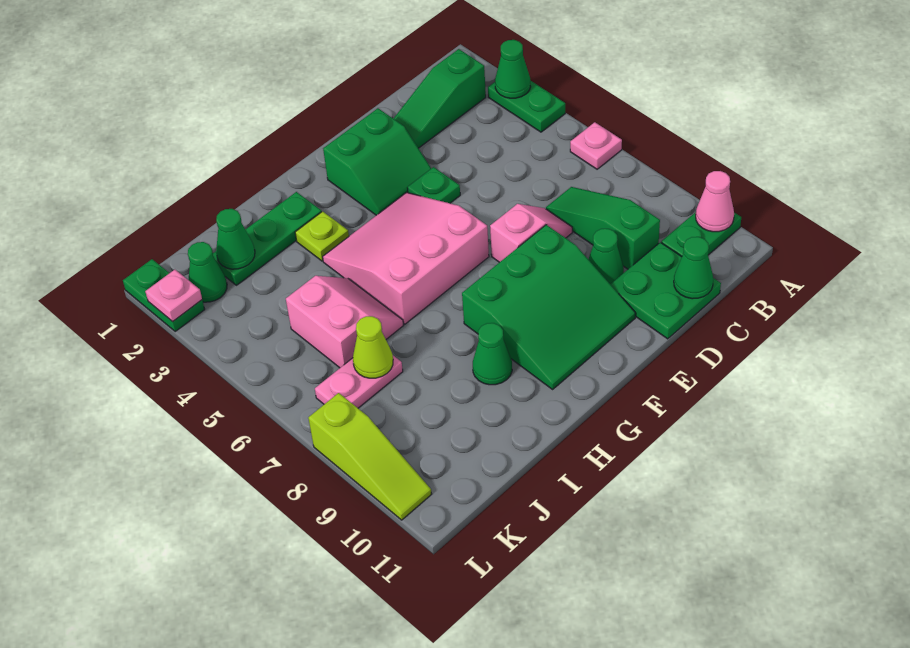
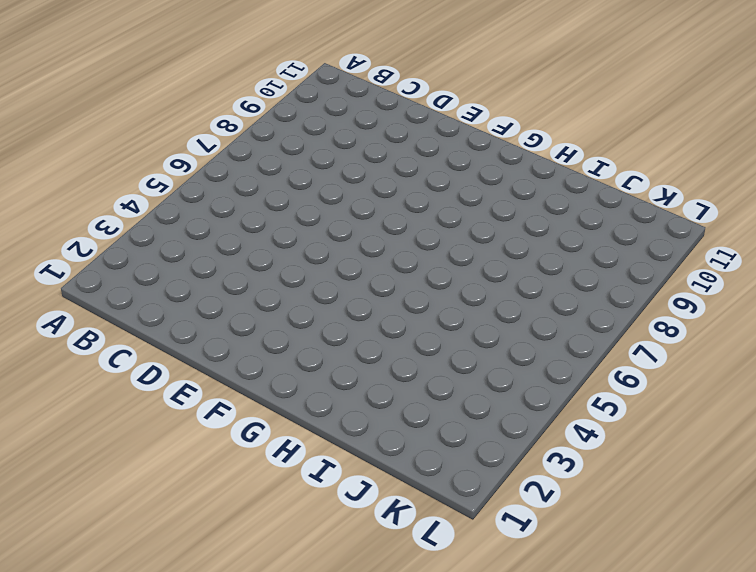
none -> green 1x2 plate [488,80,565,132]
none -> pink 1x1 plate [570,122,622,169]
none -> green 1x2 plate [661,212,741,256]

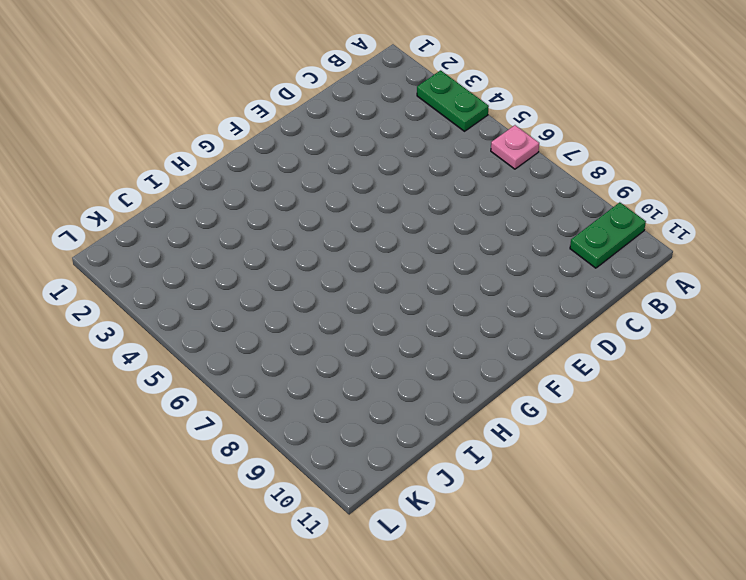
none -> green 1x3 slope [393,49,486,148]
none -> green 1x3 slope [546,187,660,269]
none -> green 2x2 plate [611,242,721,339]

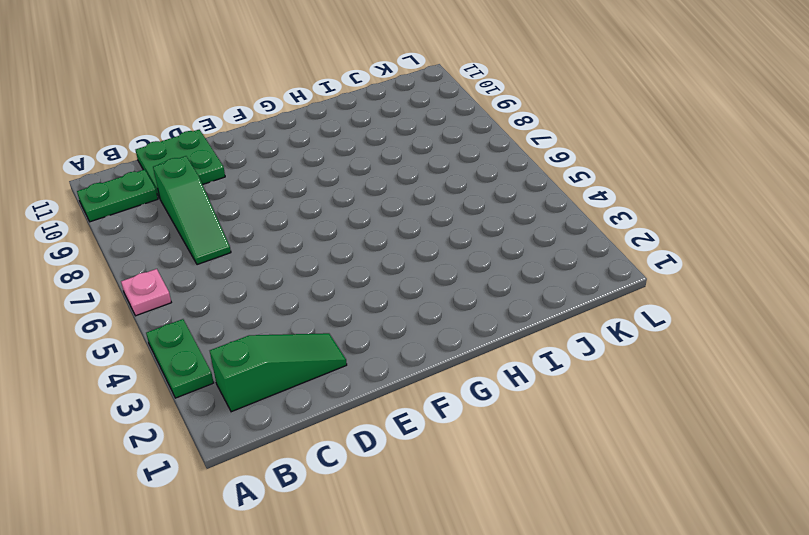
none -> pink 1x2 slope [490,204,572,262]
none -> green 1x1 cone [588,229,624,284]
none -> green 2x2 slope [323,108,431,215]

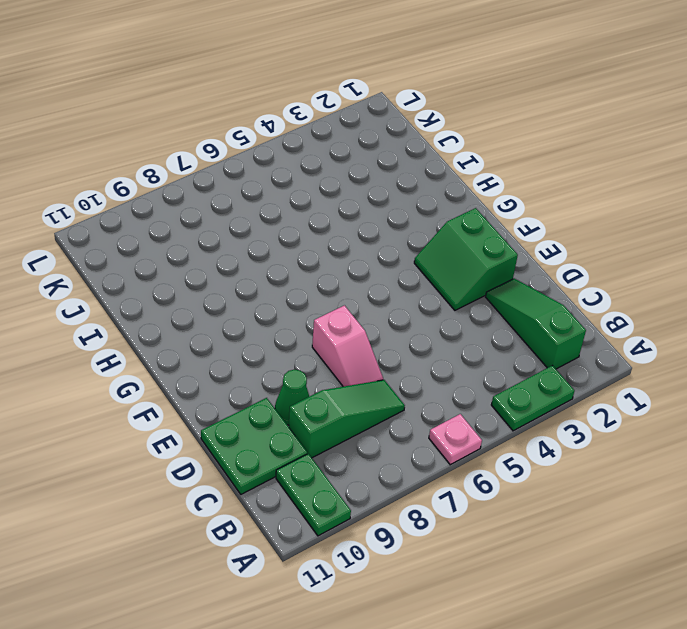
none -> green 1x1 plate [407,167,460,203]
none -> green 3x3 slope [462,225,635,389]
none -> pink 3x3 slope [323,192,489,324]

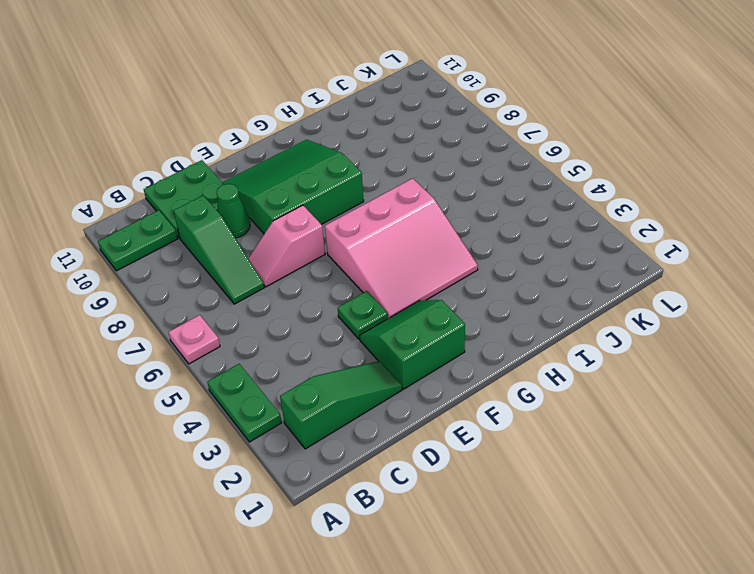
none -> green 1x3 plate [213,192,322,285]
none -> lime 1x1 plate [295,211,349,261]
none -> green 1x1 cone [473,323,512,385]

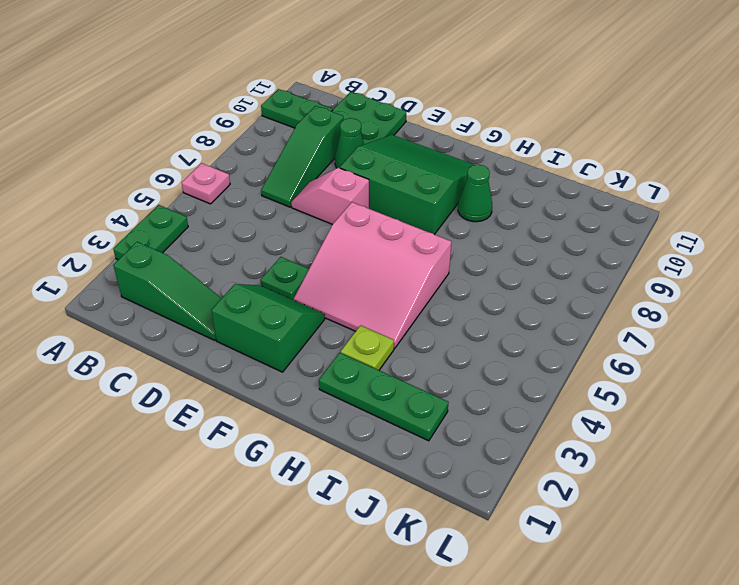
none -> pink 2x2 slope [286,276,404,368]
none -> pink 1x2 plate [315,356,403,408]
none -> green 1x1 cone [188,242,227,302]

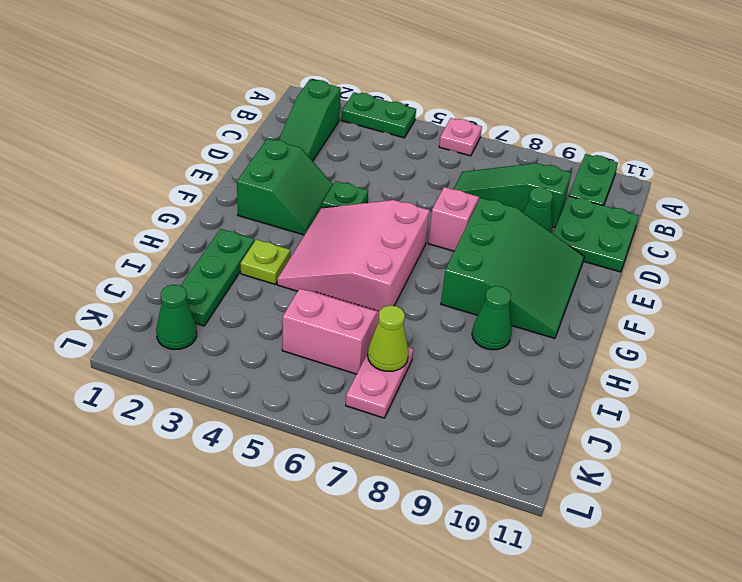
none -> green 1x2 plate [123,259,205,332]
none -> lime 1x3 slope [308,393,431,520]
none -> green 1x1 cone [495,40,531,98]

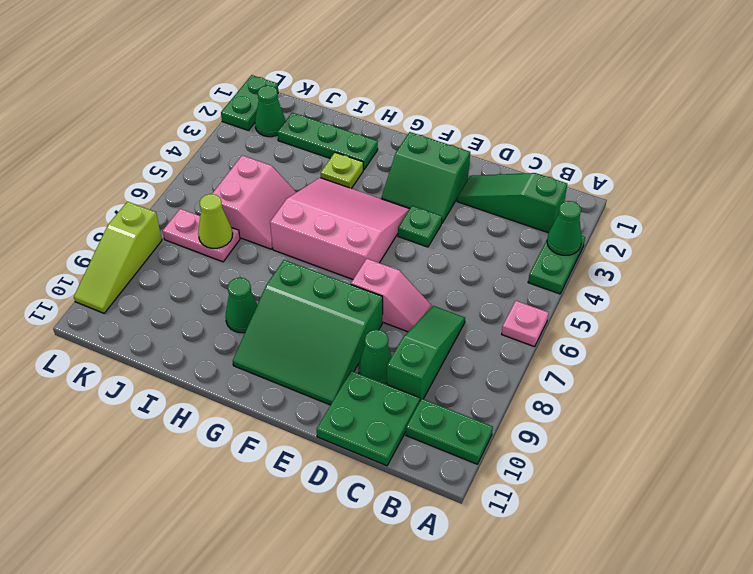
none -> pink 1x1 cone [696,171,734,232]
none -> green 1x1 cone [674,237,713,299]
none -> green 1x1 cone [216,209,255,269]

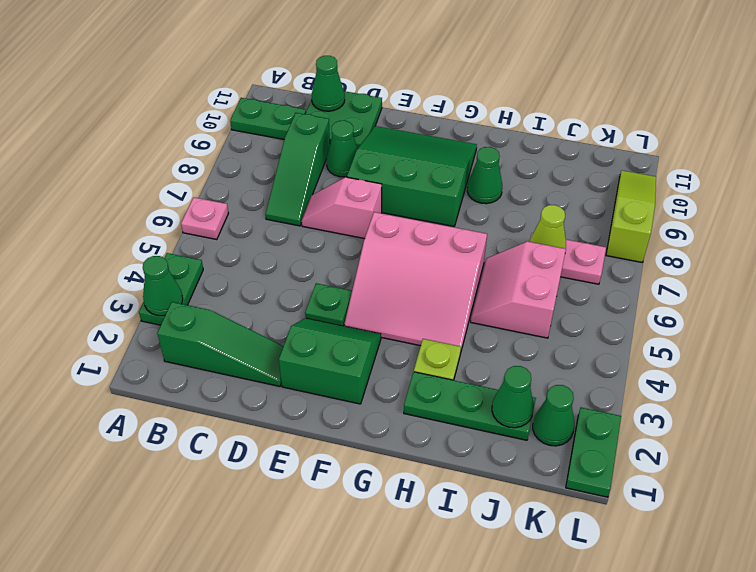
none -> pink 1x1 cone [696,171,734,232]
none -> pink 1x1 plate [145,270,202,322]

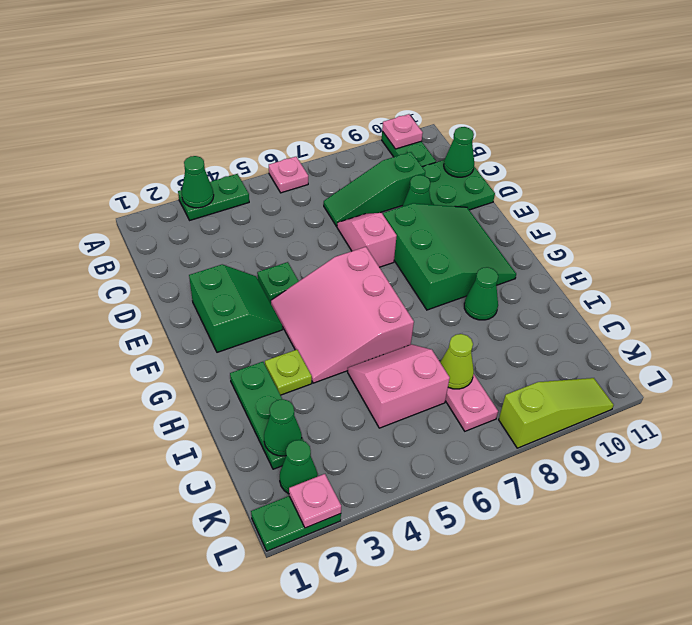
pink 1x1 plate [382,114,423,149] -> pink 1x1 cone [696,171,734,232]
none -> green 1x3 slope [393,49,486,148]

